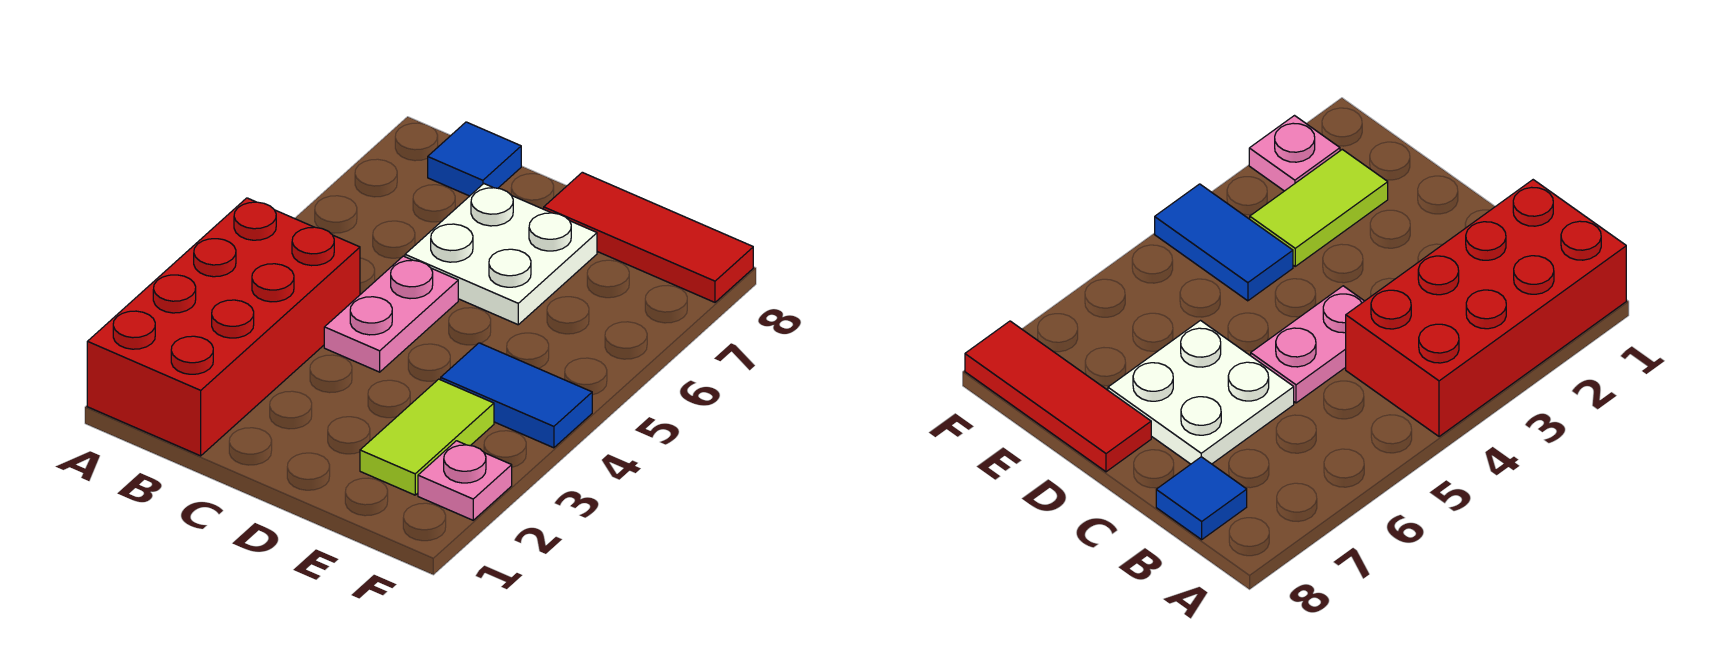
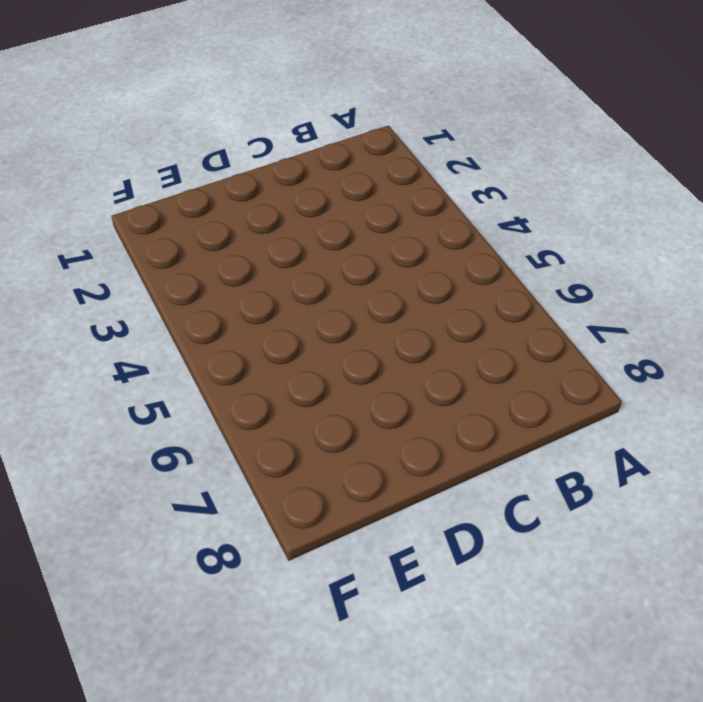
none -> red 2x4 brick [87,198,360,456]
none -> blue 1x1 tile [428,122,521,196]

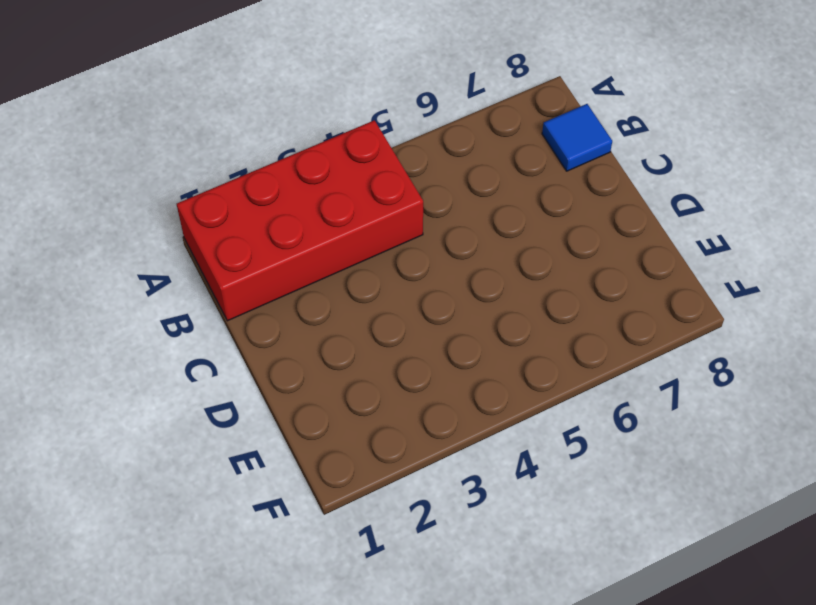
none -> pink 1x2 plate [324,256,458,372]
none -> white 2x2 plate [405,184,597,325]

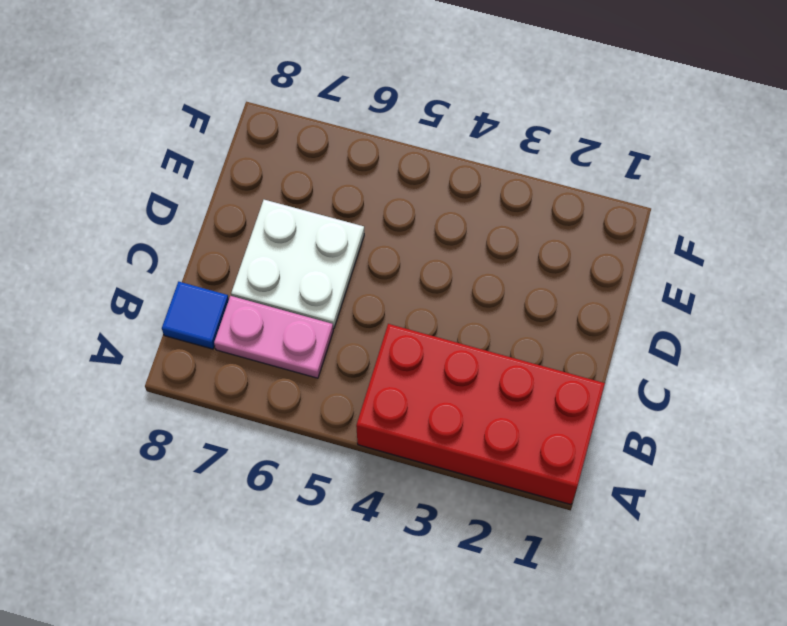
pink 1x2 plate [214,296,333,378] -> pink 1x2 plate moved to [324,256,458,372]
none -> red 1x3 tile [544,172,753,302]
none -> lime 1x2 tile [360,379,494,495]

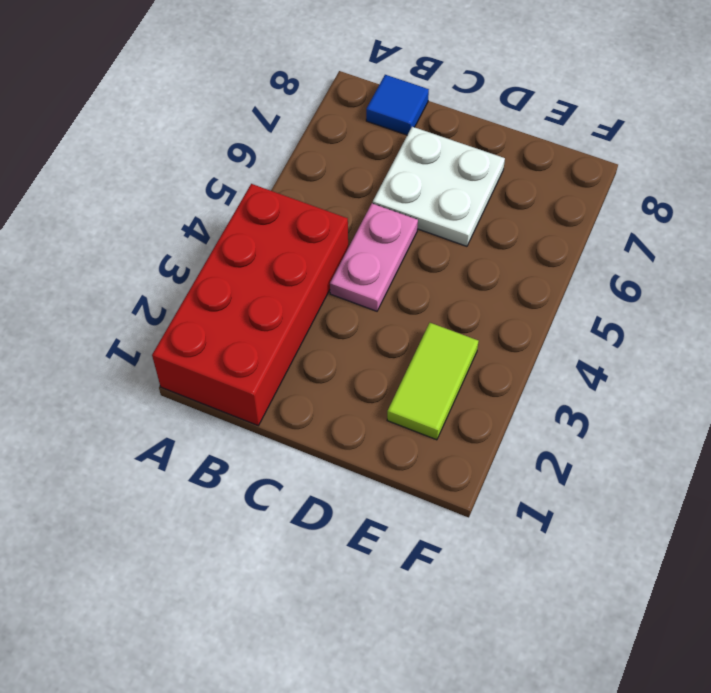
none -> red 1x3 tile [544,172,753,302]
none -> blue 1x2 tile [441,343,592,448]

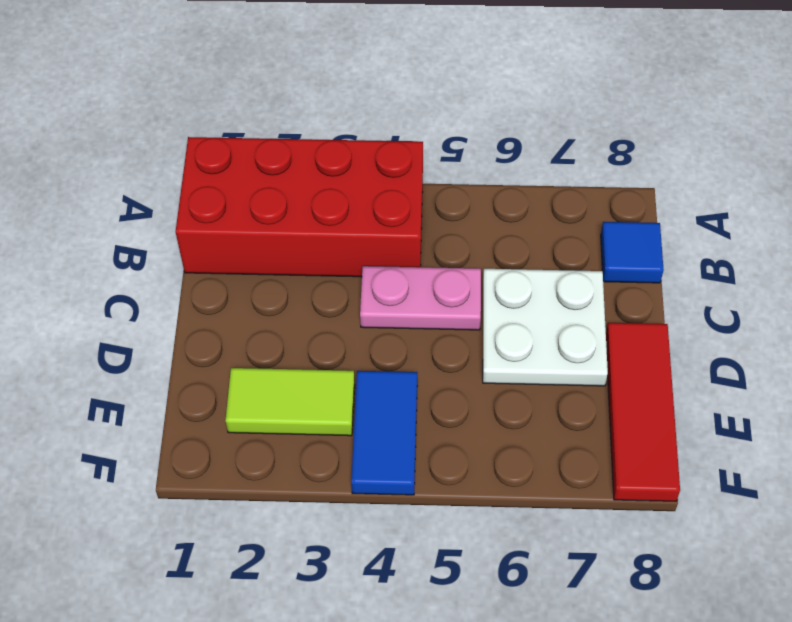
none -> pink 1x1 plate [418,441,512,520]

